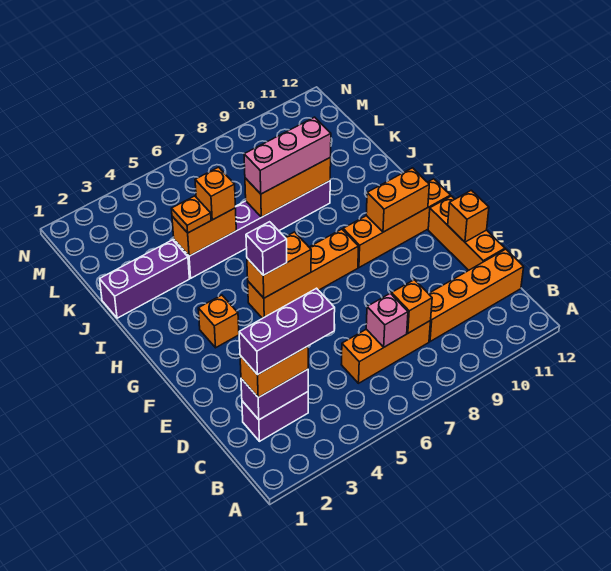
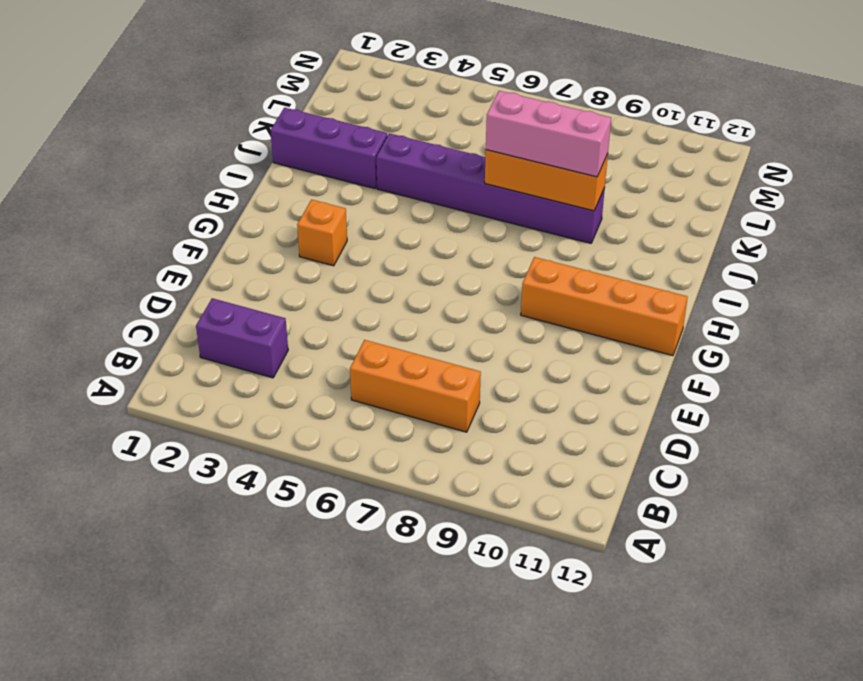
none -> orange 1x4 brick [429,249,524,342]
none -> orange 1x3 brick [428,196,505,270]
none -> orange 1x4 brick [248,229,359,318]

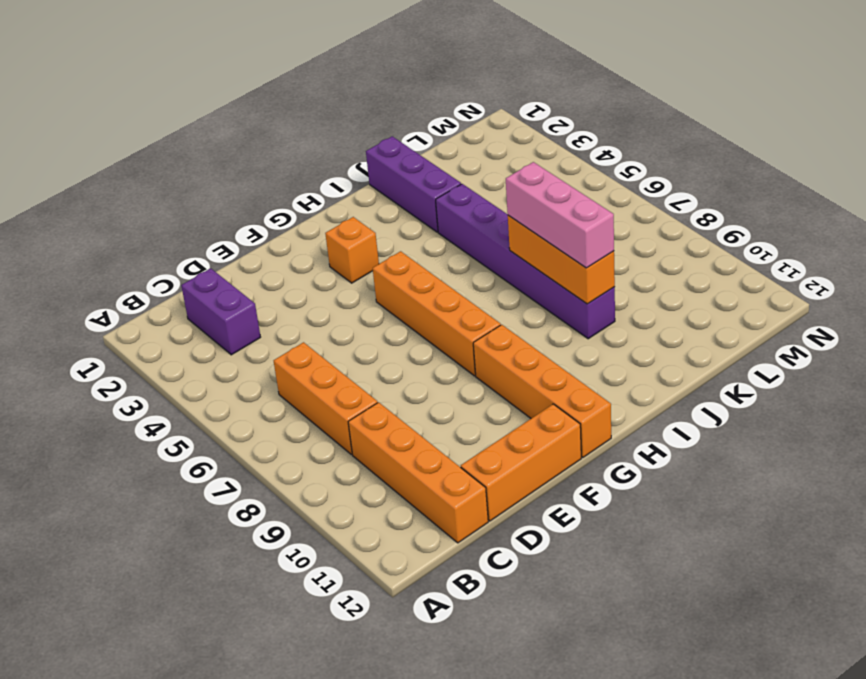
none -> purple 1x2 brick [241,369,308,420]
none -> pink 1x1 brick [366,293,408,347]
none -> orange 1x1 brick [391,280,432,333]

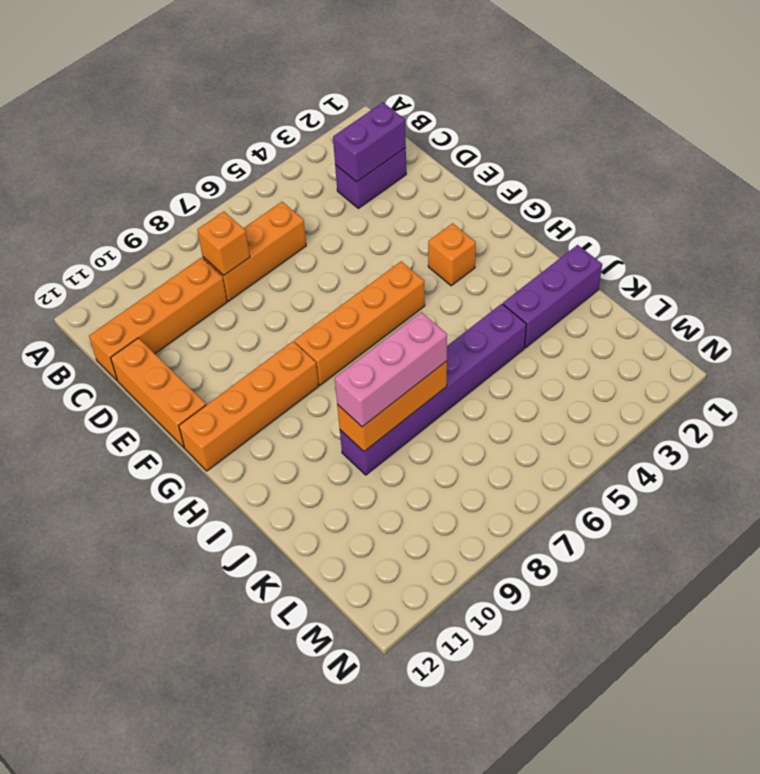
none -> pink 1x1 brick [366,293,408,347]
none -> orange 1x1 brick [448,190,489,242]
none -> orange 1x2 brick [247,232,311,298]

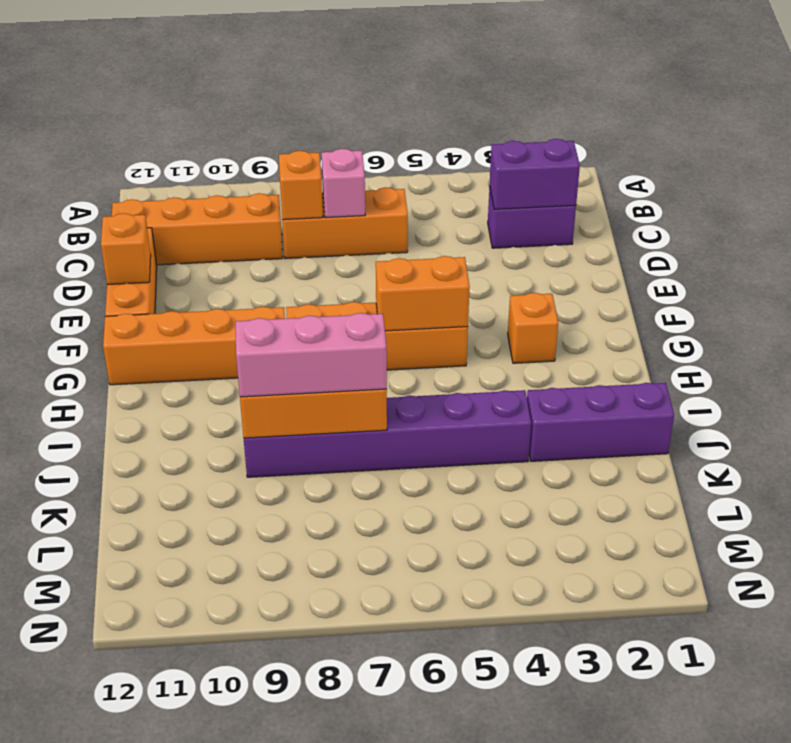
none -> orange 1x2 brick [366,168,429,232]
none -> orange 1x2 brick [172,208,236,256]
none -> orange 1x2 brick [240,346,308,397]

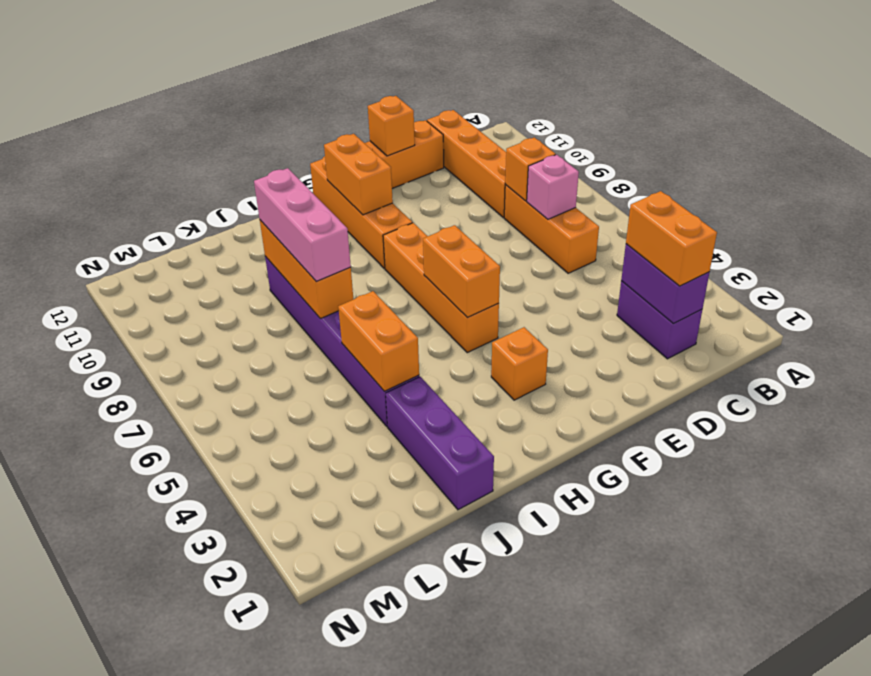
none -> purple 1x1 brick [246,222,287,275]
none -> orange 1x1 plate [171,196,211,233]
none -> orange 1x1 brick [195,167,235,220]

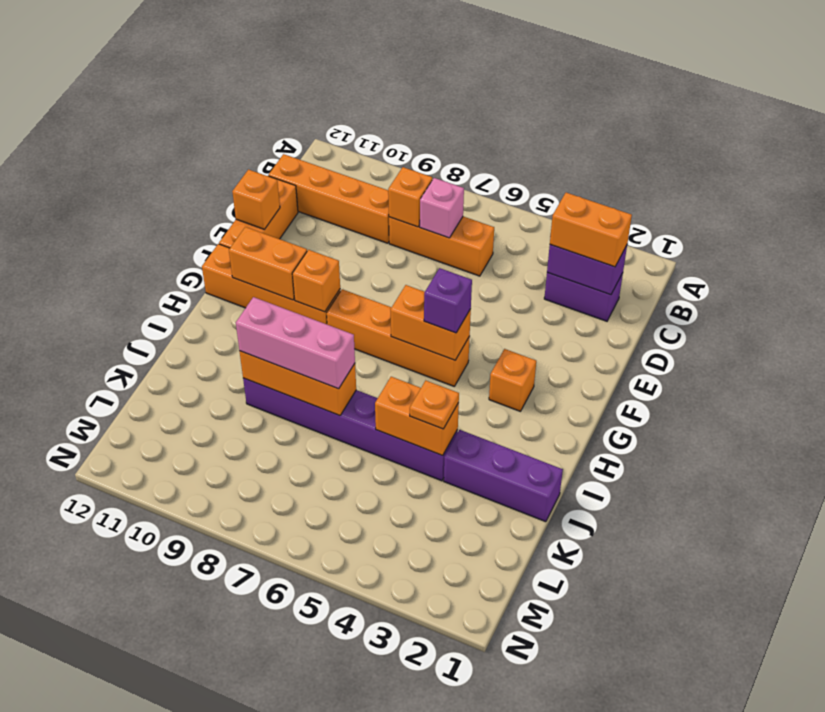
orange 1x1 brick [292,250,340,312] -> orange 1x1 brick moved to [195,167,235,220]
none -> purple 1x3 brick [239,288,335,375]

